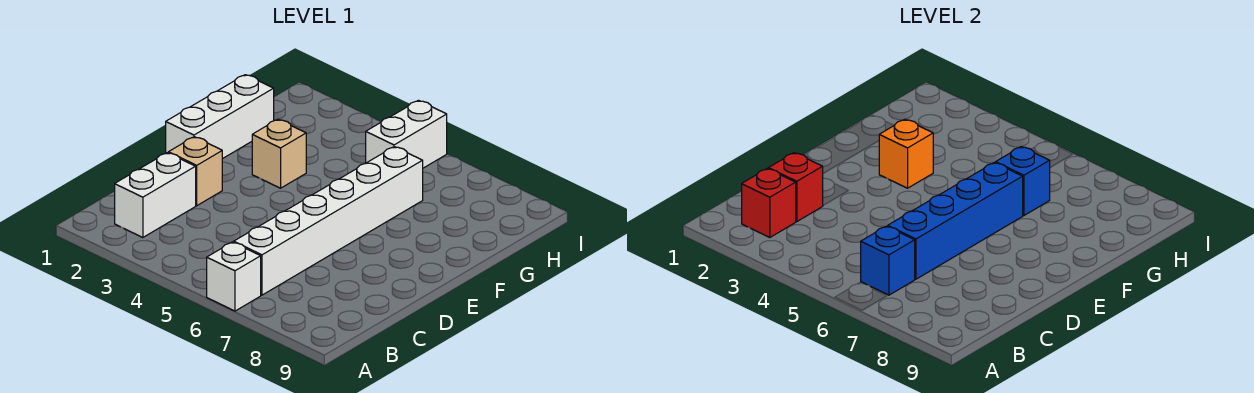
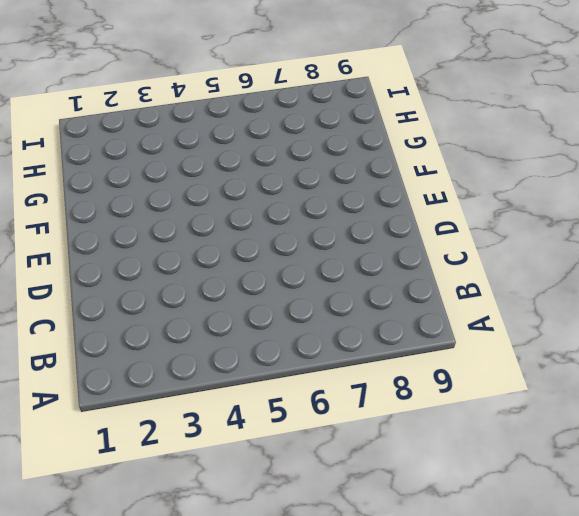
none -> white 1x1 brick [207,242,261,311]
none -> white 1x2 brick [115,153,196,238]
none -> white 1x6 brick [234,147,423,295]

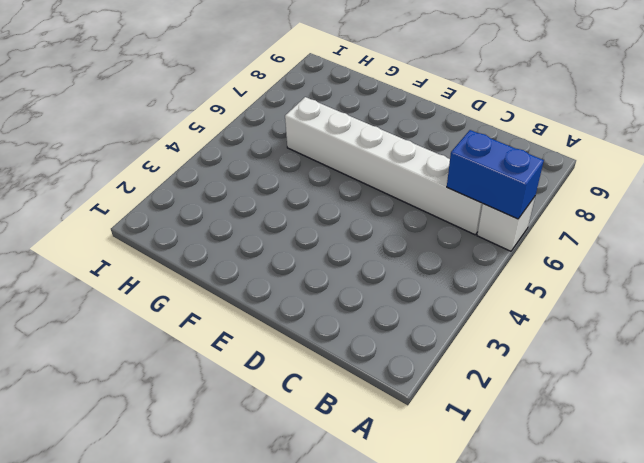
blue 1x2 brick [447,130,544,219] -> blue 1x1 brick [861,226,915,295]
none -> white 1x2 brick [115,153,196,238]
none -> tan 1x1 brick [168,137,222,206]
none -> white 1x3 brick [166,75,274,159]

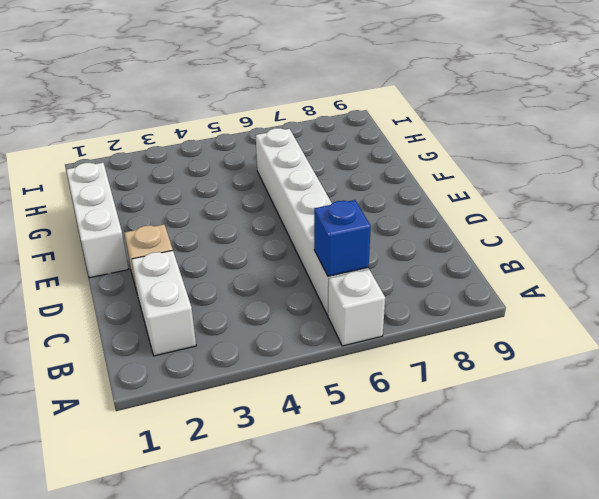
none -> tan 1x1 brick [252,119,306,188]
none -> white 1x2 brick [366,100,447,168]
none -> red 1x1 brick [742,169,796,238]

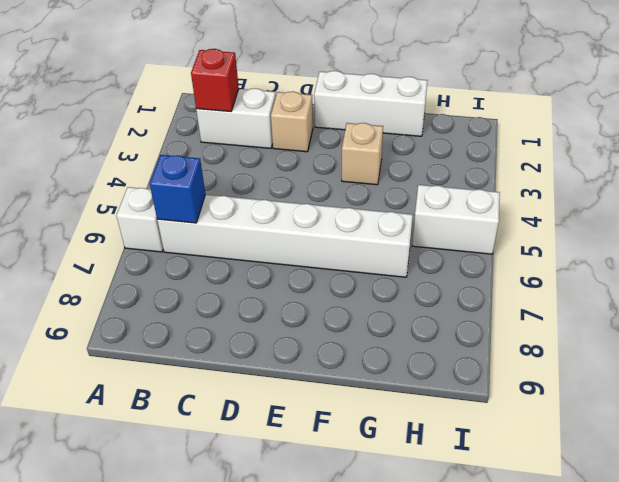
none -> red 1x1 brick [768,153,823,222]
none -> blue 1x4 brick [888,162,1023,279]
none -> orange 1x1 brick [879,119,933,188]

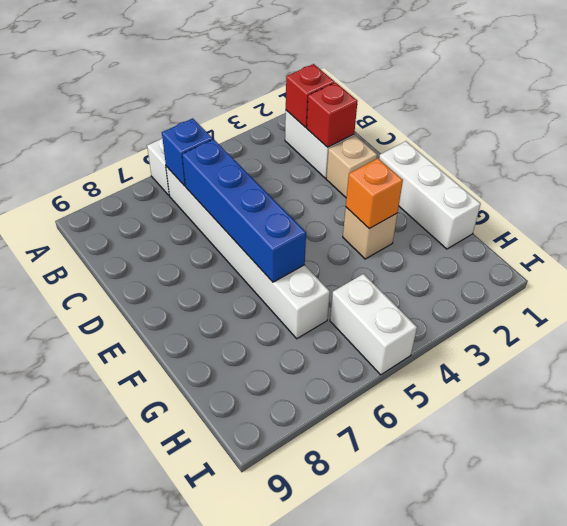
none -> blue 1x1 brick [996,147,1050,216]

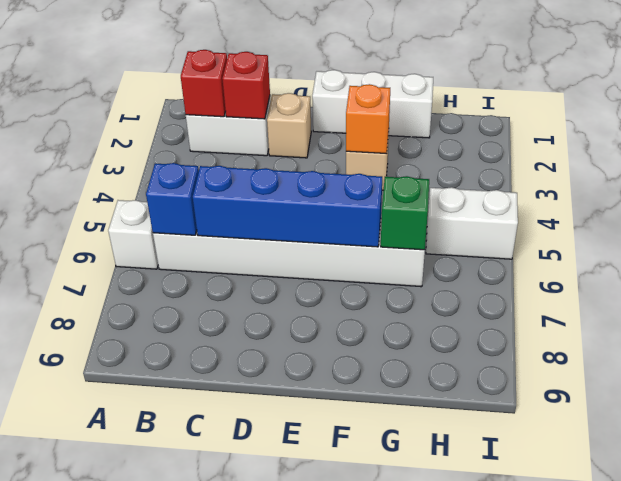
green 1x1 brick [381,176,429,250] -> blue 1x1 brick [996,147,1050,216]

